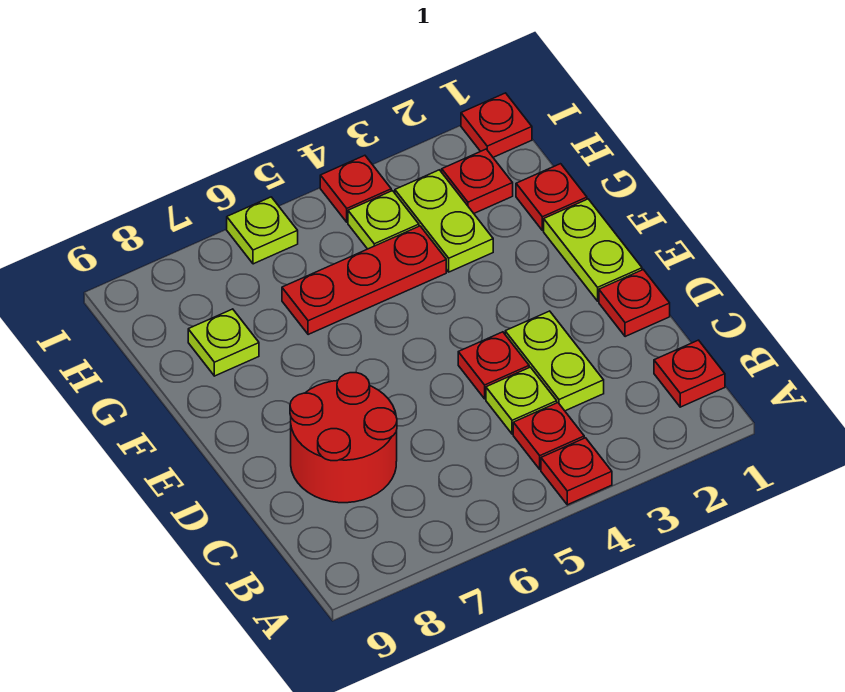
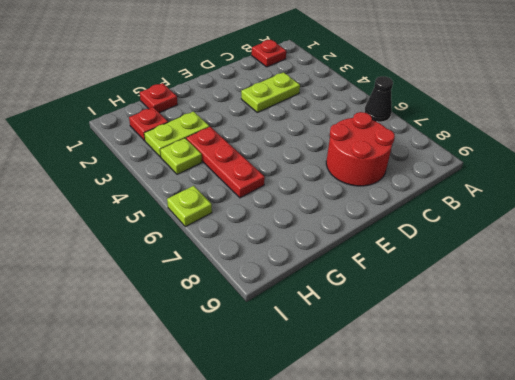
black 1x1 cone [364,76,393,122] -> none
none -> red 1x1 plate [541,438,612,505]
none -> red 1x1 plate [513,403,584,469]
none -> lime 1x1 plate [486,367,557,434]

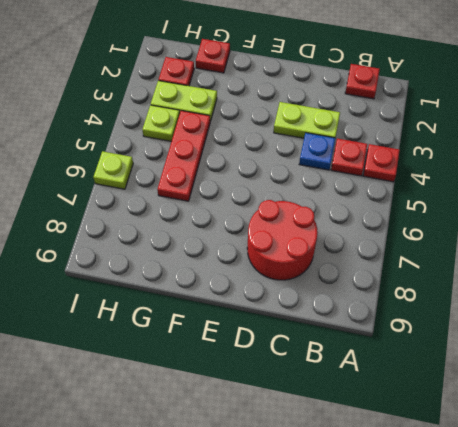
blue 1x1 plate [299,133,335,170] -> lime 1x1 plate [486,367,557,434]
none -> red 1x1 plate [599,270,670,337]
none -> red 1x1 plate [458,332,529,399]
none -> lime 1x2 plate [544,199,642,301]

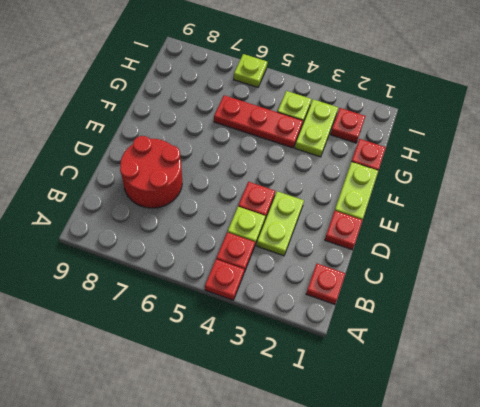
none -> lime 1x1 plate [188,309,259,376]
none -> red 1x1 plate [461,93,532,157]
none -> red 1x1 plate [320,155,391,222]

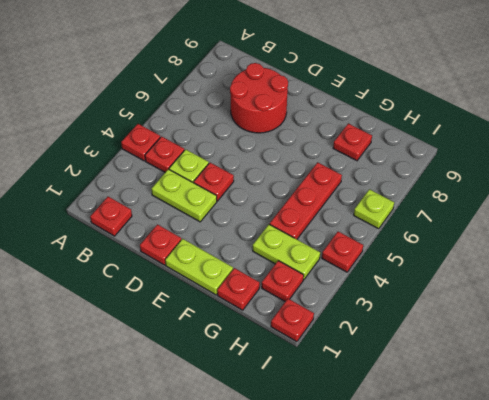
red 1x1 plate [333,123,372,161] -> lime 1x1 plate [188,309,259,376]
none -> lime 1x1 plate [348,191,419,249]

